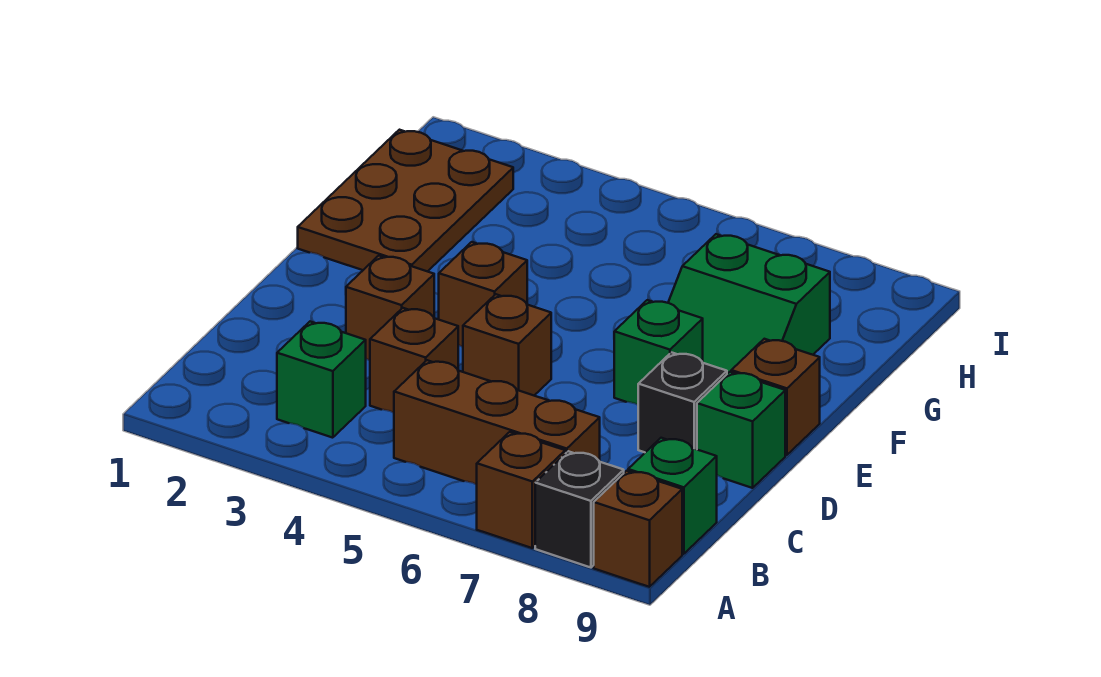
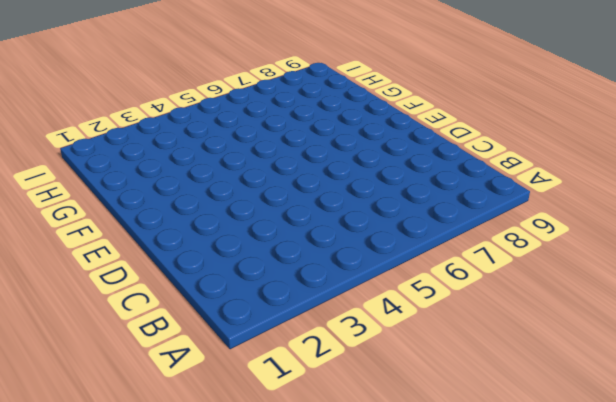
none -> brown 1x1 brick [477,432,565,548]
none -> black 1x1 brick [535,451,624,567]
none -> brown 1x1 brick [594,471,682,587]

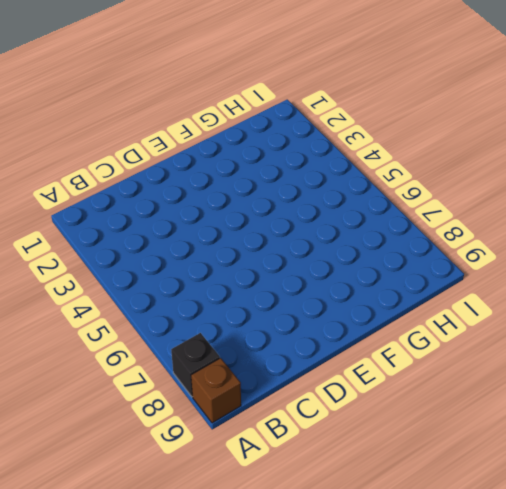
none -> brown 1x1 brick [477,432,565,548]
none -> green 1x1 brick [277,322,366,438]
none -> brown 1x3 brick [394,360,600,485]

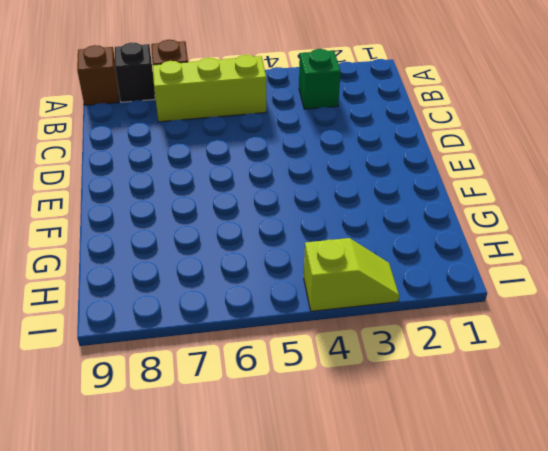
lime 1x3 brick [153,55,266,122] -> brown 1x3 brick [394,360,600,485]
lime 1x2 slope [304,238,399,311] -> none
none -> green 1x1 brick [628,438,717,554]
none -> brown 1x1 brick [370,308,458,413]
none -> brown 1x1 brick [346,256,434,360]

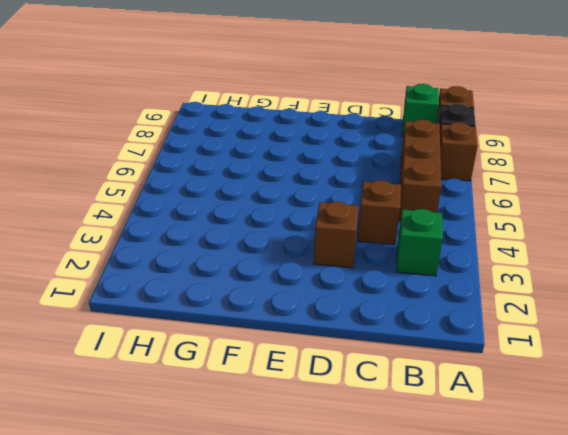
none -> brown 1x1 brick [463,294,551,395]
none -> black 1x1 brick [638,352,727,452]
none -> green 1x1 brick [697,372,785,488]

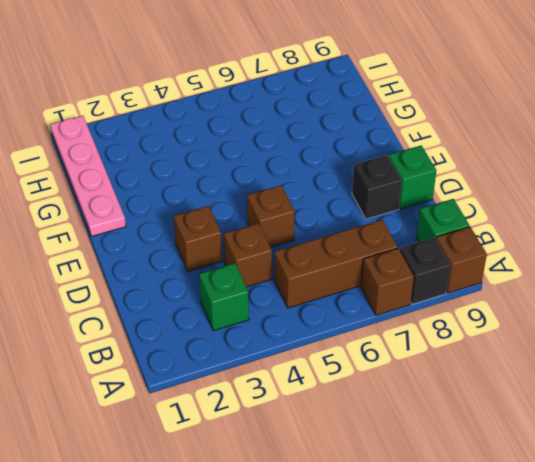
pink 1x4 plate [50,116,126,236] -> brown 2x3 plate [298,130,513,272]
none -> brown 1x1 brick [439,242,527,347]
none -> green 1x1 brick [614,300,703,405]
none -> brown 1x1 brick [731,339,820,455]

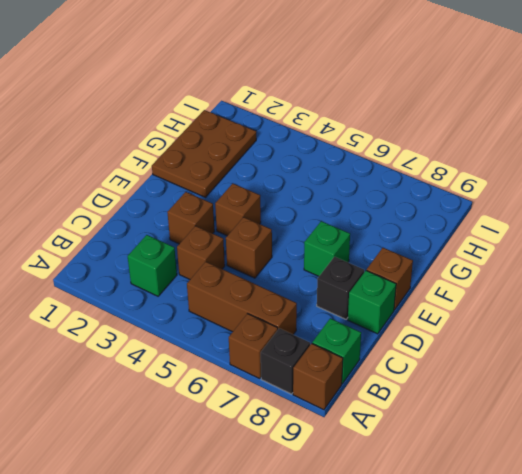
none -> green 2x2 slope [668,234,830,374]

